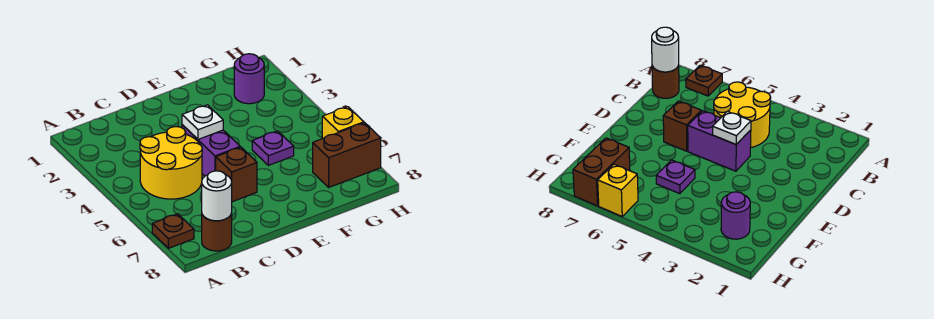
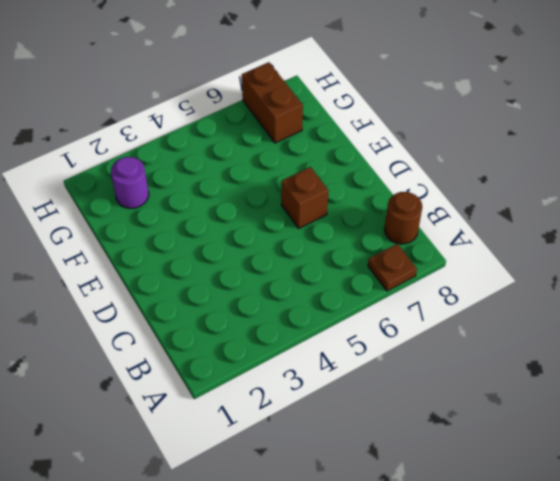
none -> yellow 2x2 round brick [140,127,202,199]
none -> purple 1x2 brick [182,125,240,176]

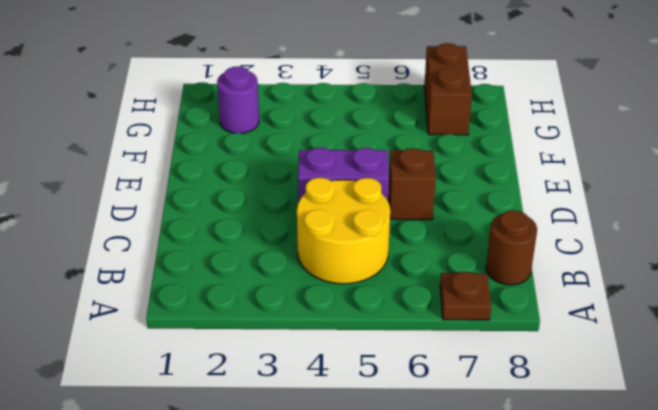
none -> purple 1x1 plate [252,131,294,165]
none -> yellow 1x1 brick [322,107,364,139]

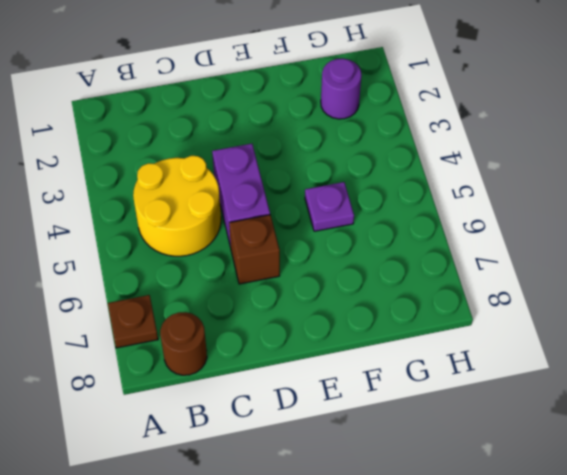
none -> brown 1x2 brick [313,123,381,187]
none -> yellow 1x1 brick [322,107,364,139]

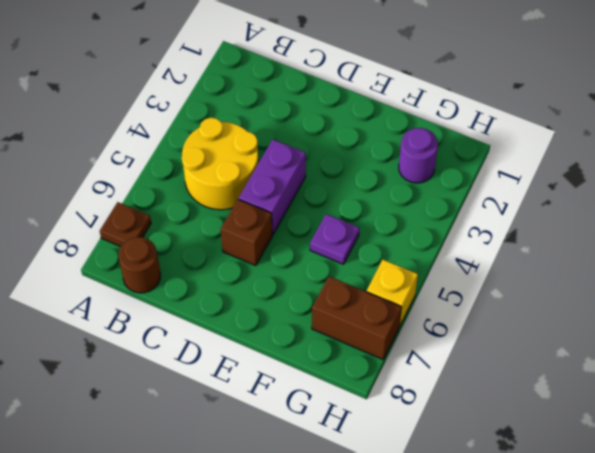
none -> white 1x1 round brick [202,171,232,221]
none -> white 1x1 plate [182,105,223,139]

